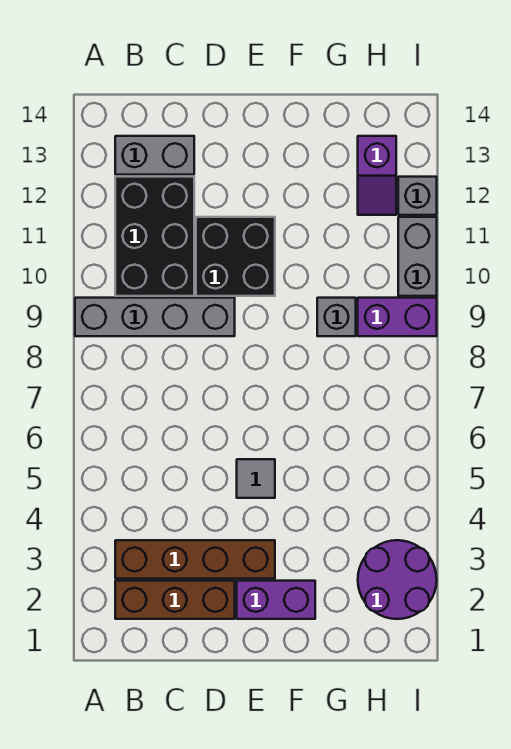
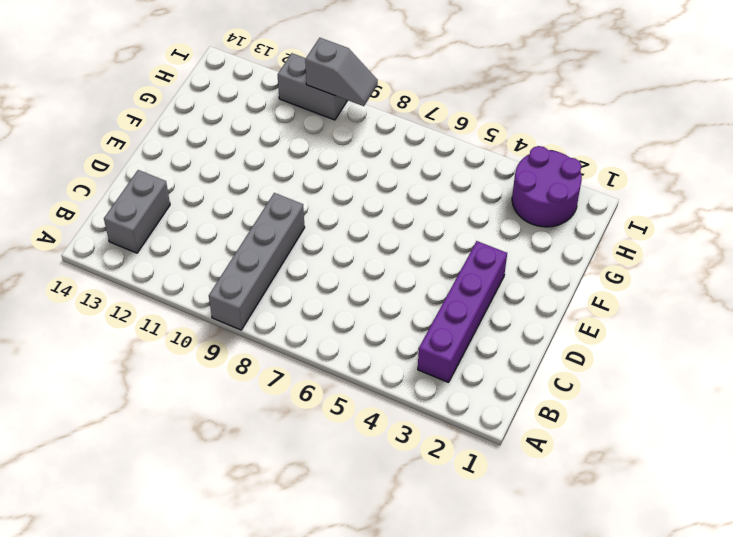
purple 1x4 brick [418,241,507,383] -> brown 1x4 brick [115,540,275,579]
grey 1x2 slope [305,38,378,106] -> none
none -> brown 1x3 brick [115,581,235,619]
none -> black 2x3 brick [115,177,194,296]
none -> black 2x2 brick [196,217,275,296]

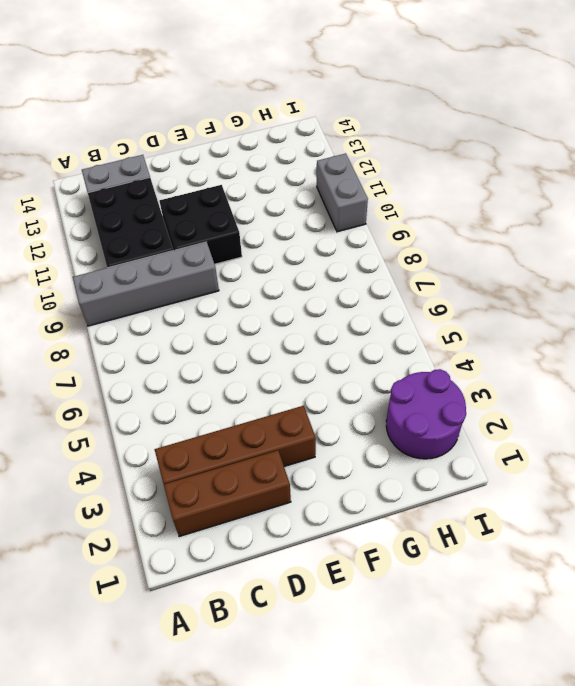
none -> purple 1x2 brick [237,581,315,619]
none -> grey 1x1 tile [237,459,275,498]
none -> grey 1x1 brick [317,298,356,336]

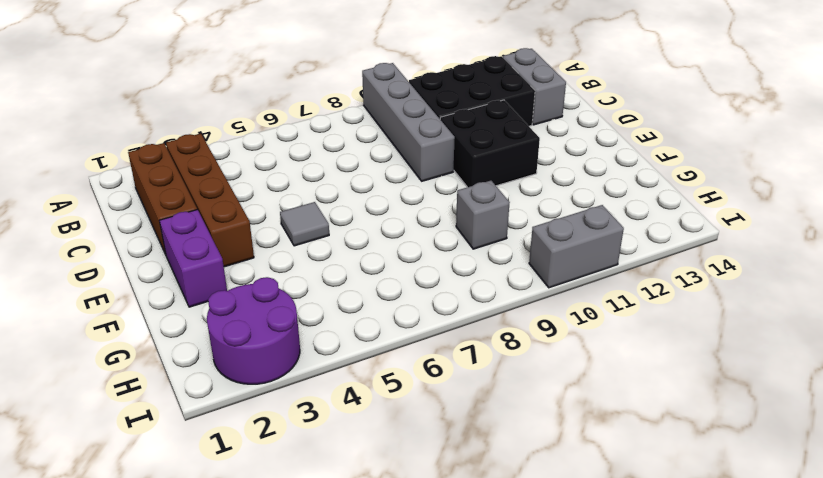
none -> purple 1x2 brick [358,298,437,336]
none -> purple 1x2 slope [358,136,396,215]
none -> grey 1x1 brick [398,177,437,215]

